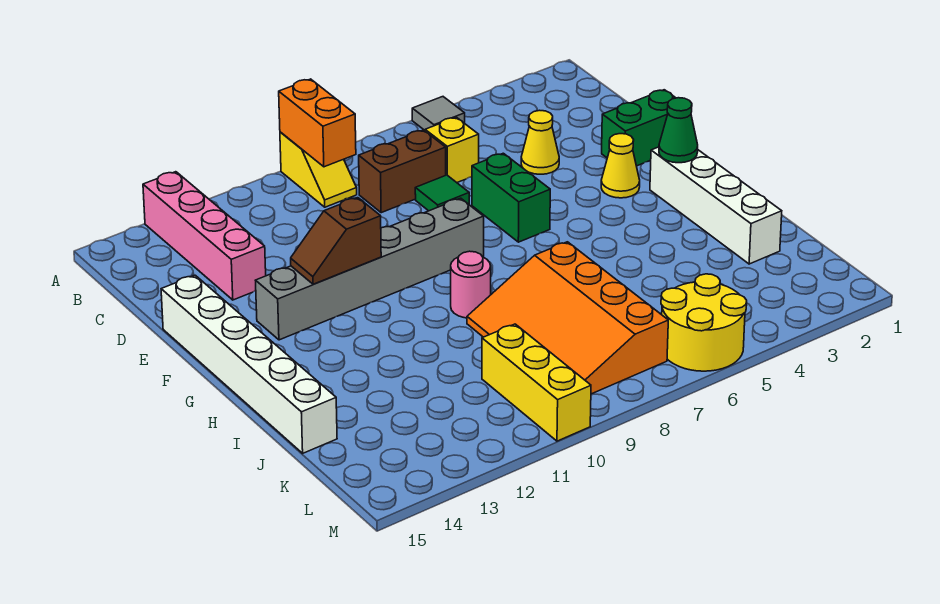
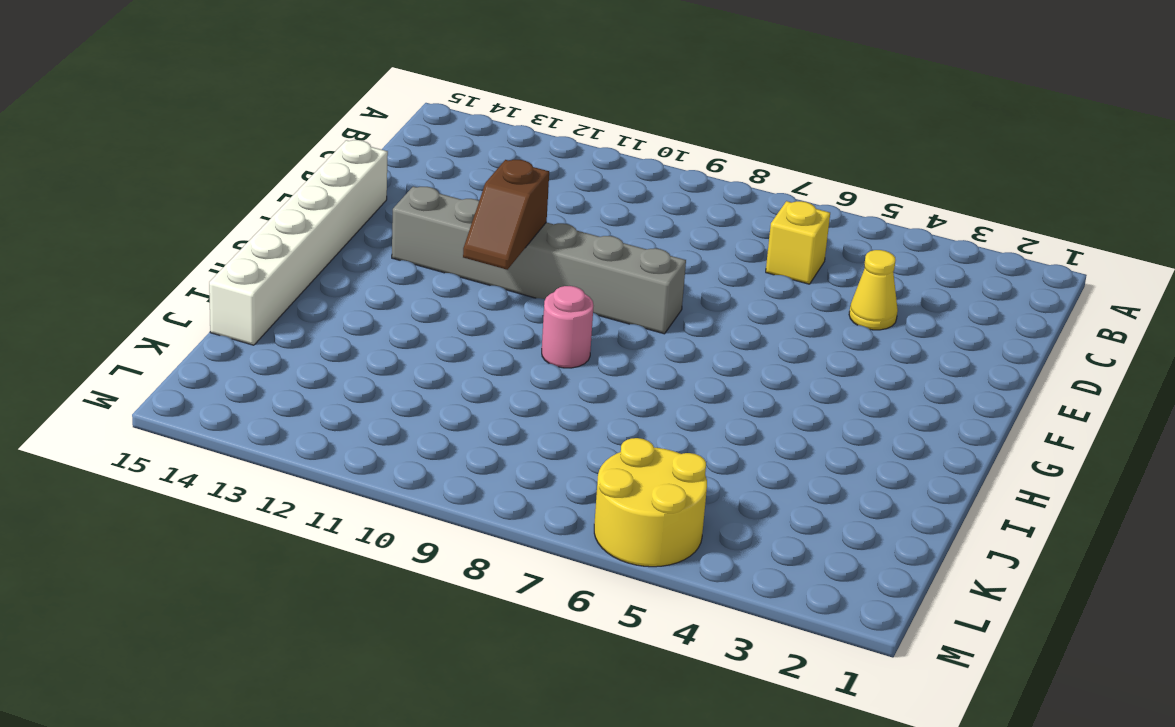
brown 1x2 slope [463,160,549,269] -> brown 1x2 slope turned to [291,198,381,284]
none -> grey 1x1 tile [412,97,465,130]
none -> yellow 1x2 slope [280,132,357,207]
none -> pink 1x4 brick [143,172,266,300]

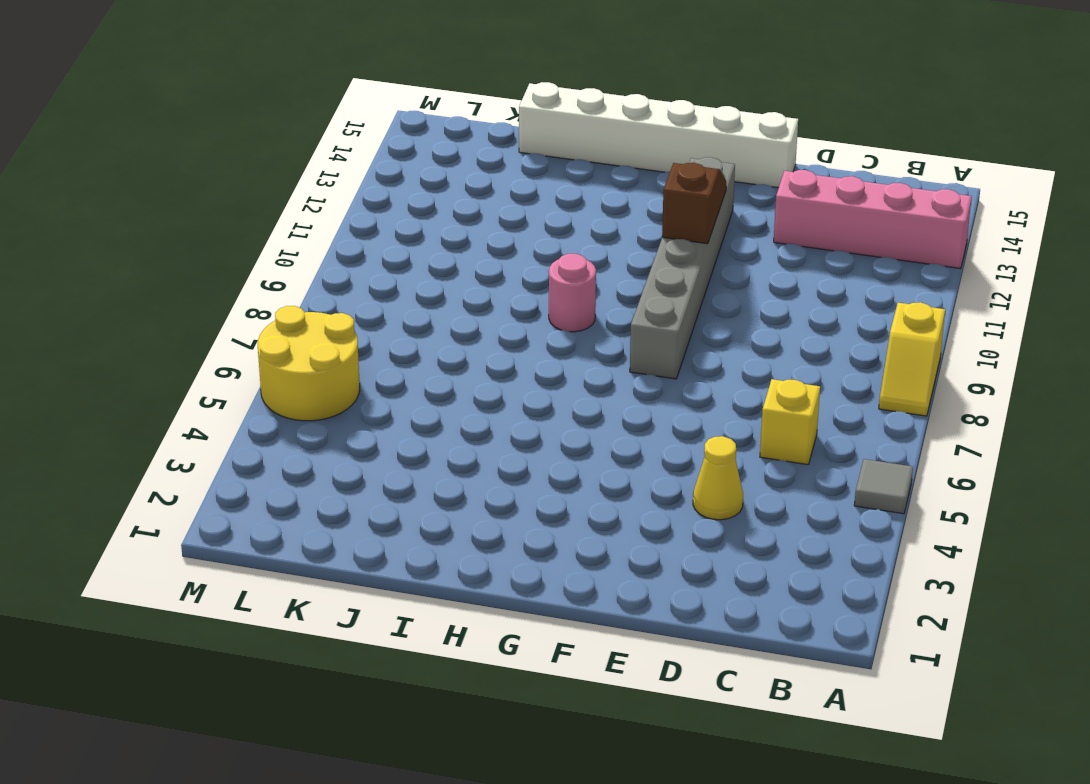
yellow 1x2 slope [879,302,945,416] -> yellow 1x2 slope turned to [280,132,357,207]
none -> brown 1x2 brick [359,130,446,213]
none -> green 1x1 tile [415,175,469,211]
none -> green 1x2 brick [602,90,675,166]

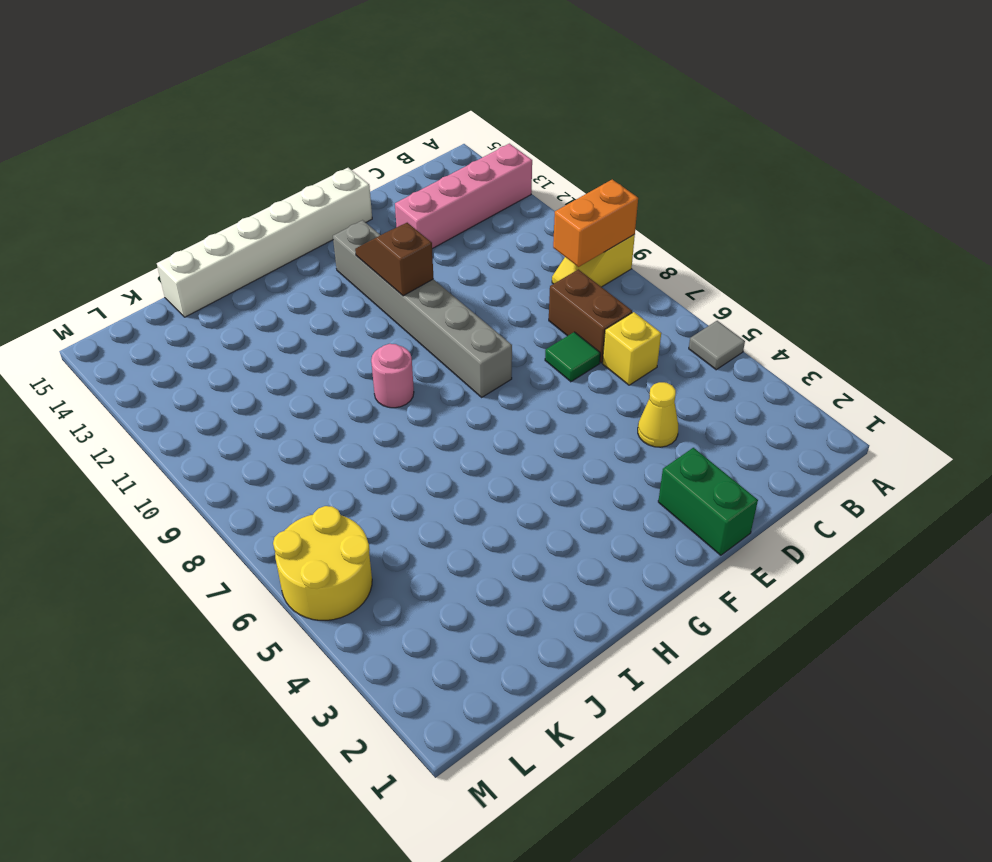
none -> green 1x2 brick [472,153,550,242]
none -> yellow 1x1 cone [601,134,640,198]
none -> white 1x4 brick [650,147,782,264]

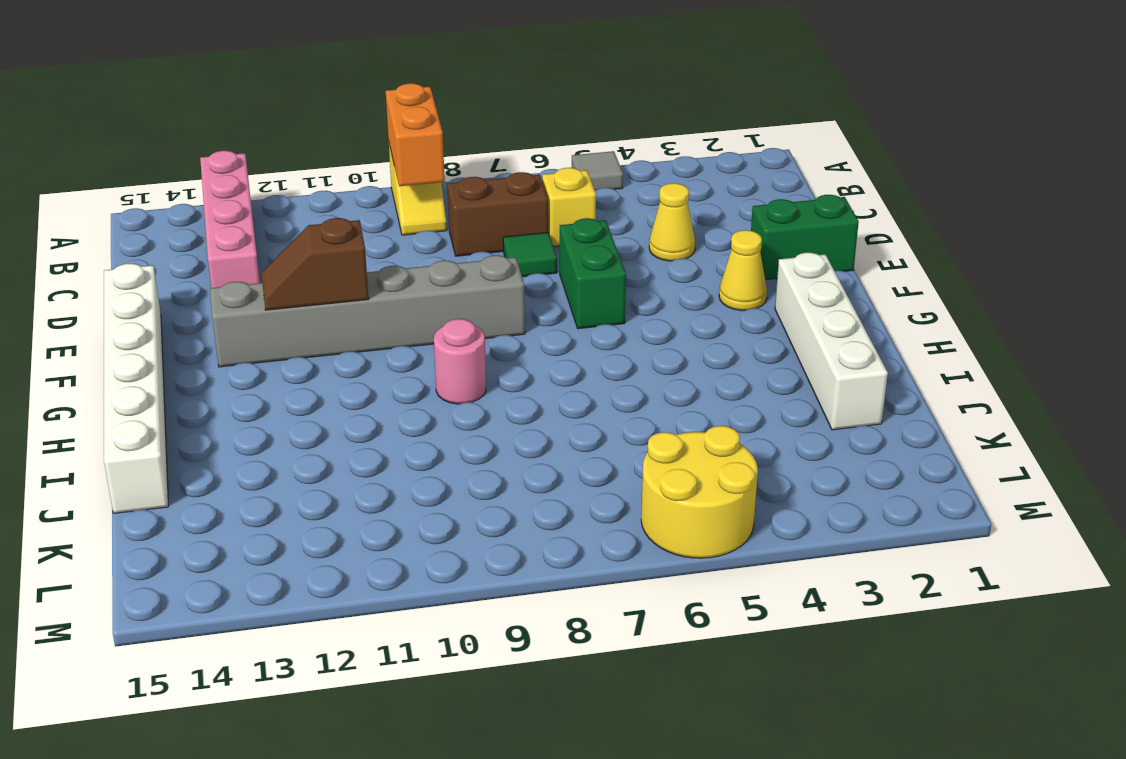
none -> orange 3x4 slope [467,242,668,394]
none -> yellow 1x3 brick [482,324,591,441]
none -> green 1x1 cone [659,98,698,163]

